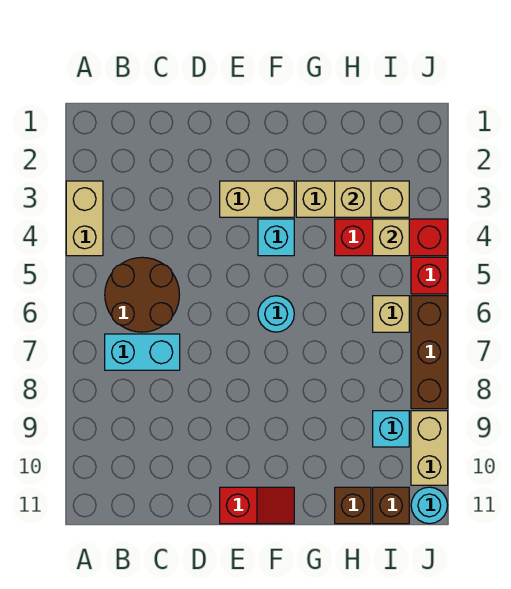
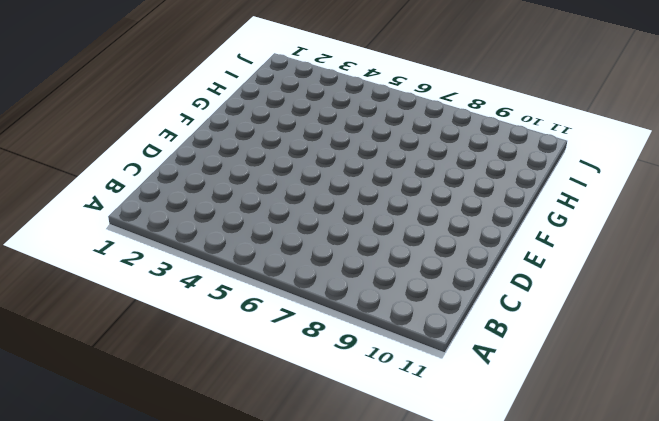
none -> tan 1x2 brick [66,181,103,256]
none -> brown 2x2 round brick [105,257,179,332]
none -> cyan 1x2 brick [105,334,180,370]

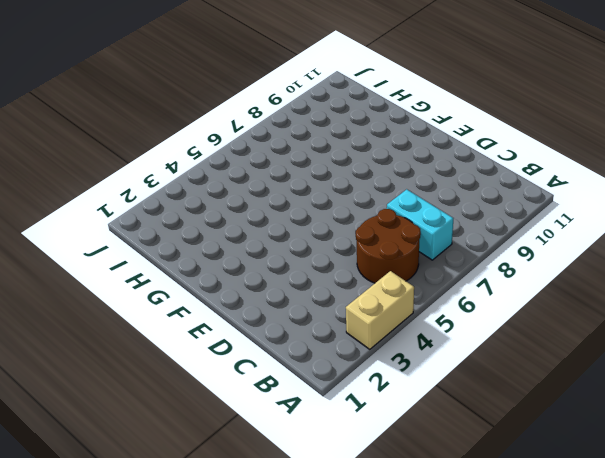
none -> tan 1x2 brick [220,181,294,217]
none -> red 1x2 slope [220,487,294,524]
none -> cyan 1x1 brick [258,219,294,256]

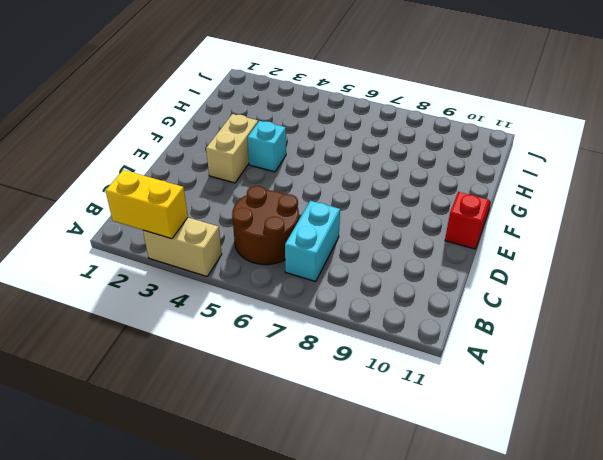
yellow 1x2 brick [106,170,188,239] -> none
none -> cyan 1x1 round brick [258,296,294,332]
none -> tan 1x3 brick [296,181,409,217]
none -> red 1x3 brick [335,219,448,256]

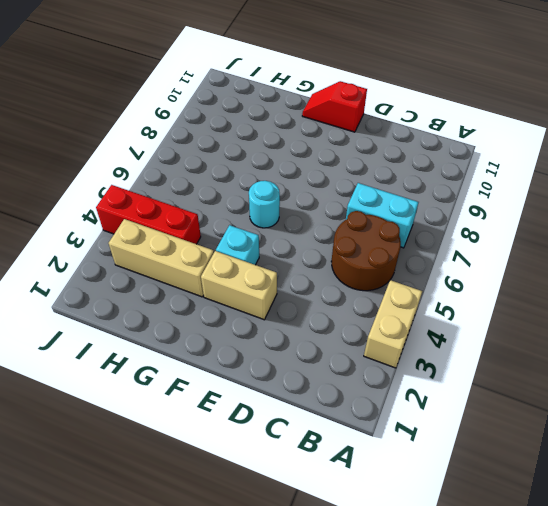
none -> brown 1x1 brick [335,487,371,524]
none -> tan 1x1 brick [373,296,409,332]
none -> cyan 1x1 brick [373,411,409,447]

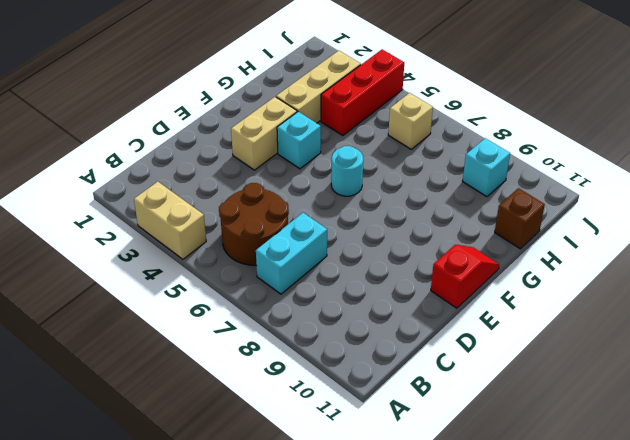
none -> brown 1x1 brick [373,487,409,524]
none -> red 1x1 brick [411,257,448,294]
none -> brown 1x3 brick [411,296,448,409]

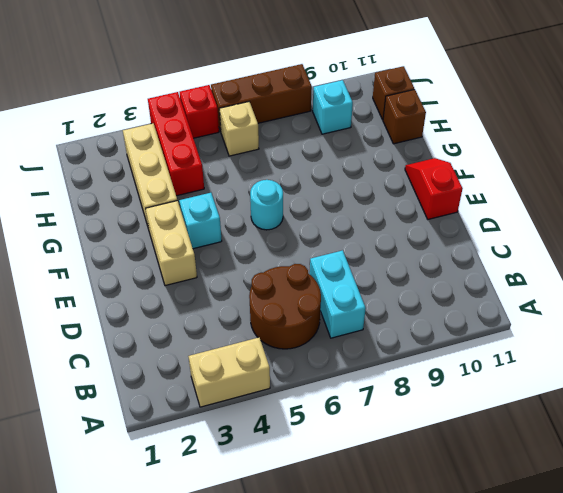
none -> tan 1x2 brick [411,411,448,485]
none -> cyan 1x1 round brick [411,487,448,524]
none -> tan 1x1 brick [335,181,371,217]

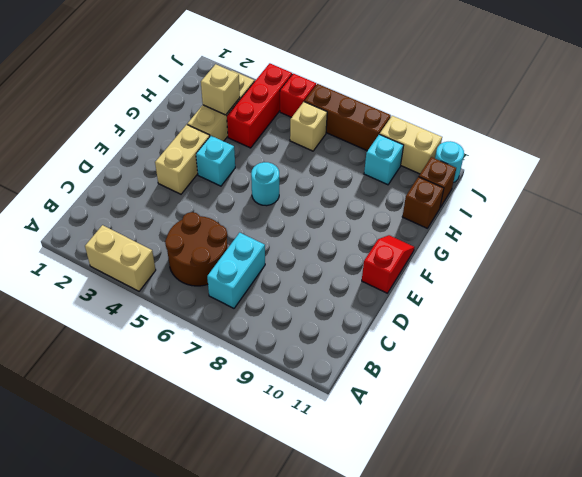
none -> tan 1x1 brick [373,219,409,256]

